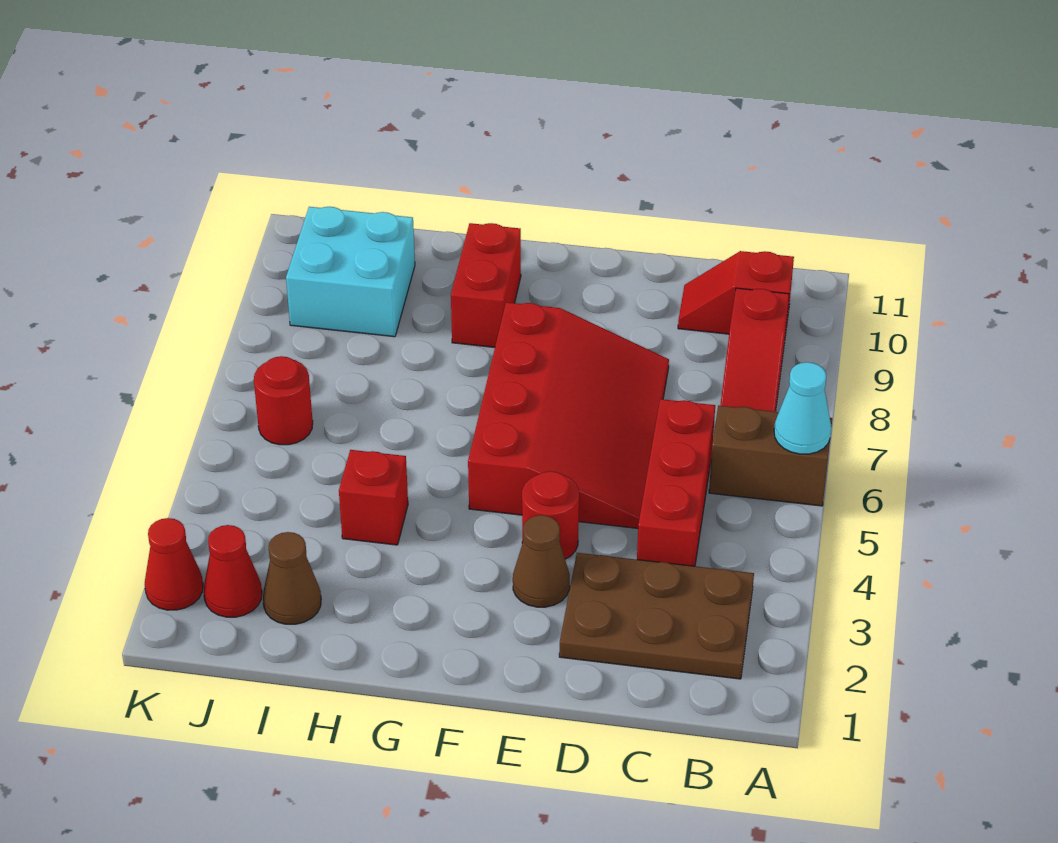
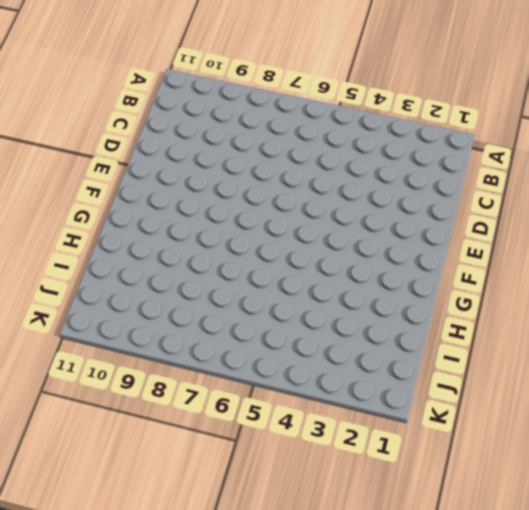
none -> brown 1x2 brick [709,406,832,506]
none -> brown 2x3 plate [559,553,754,679]
none -> red 1x3 slope [720,288,789,412]

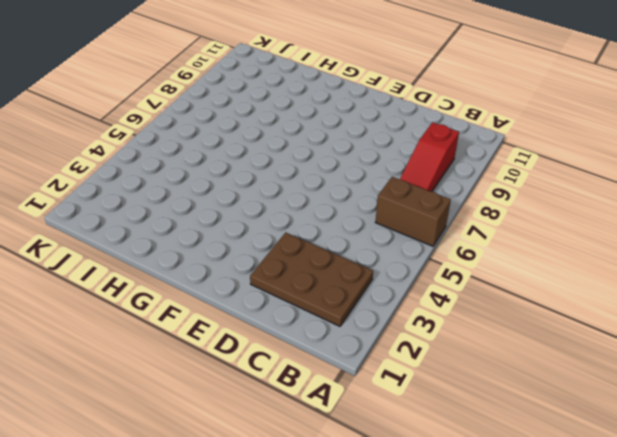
none -> red 1x2 slope [678,251,794,335]
none -> red 1x3 brick [637,399,715,566]
none -> red 3x4 slope [468,302,669,528]

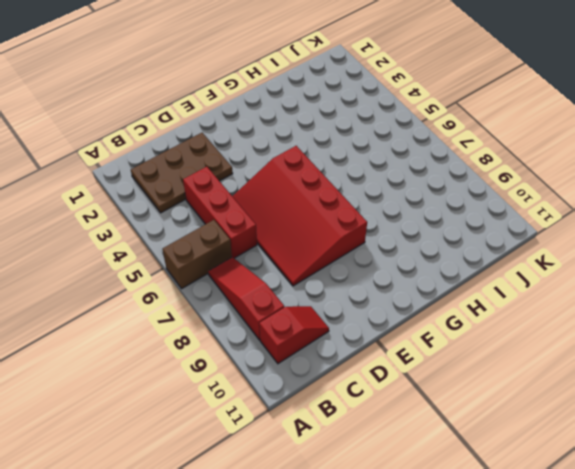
none -> brown 1x1 cone [513,515,570,607]
none -> red 1x1 round brick [522,471,579,559]
none -> red 1x2 brick [451,223,521,347]

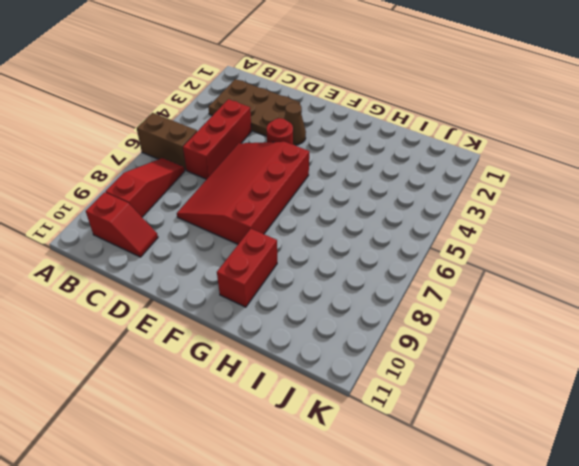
none -> red 1x1 brick [339,450,408,545]
none -> brown 1x1 cone [263,532,321,624]
none -> cyan 2x2 brick [286,207,415,337]

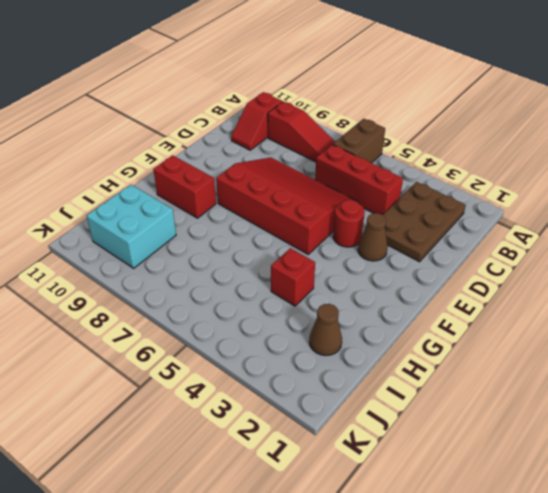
none -> red 1x1 cone [204,525,262,617]
none -> red 1x1 round brick [254,356,313,445]
none -> red 1x1 cone [145,518,203,610]

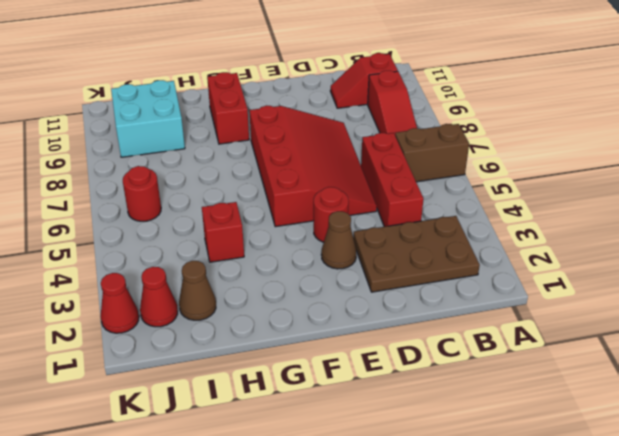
none -> cyan 1x1 cone [774,362,831,454]

